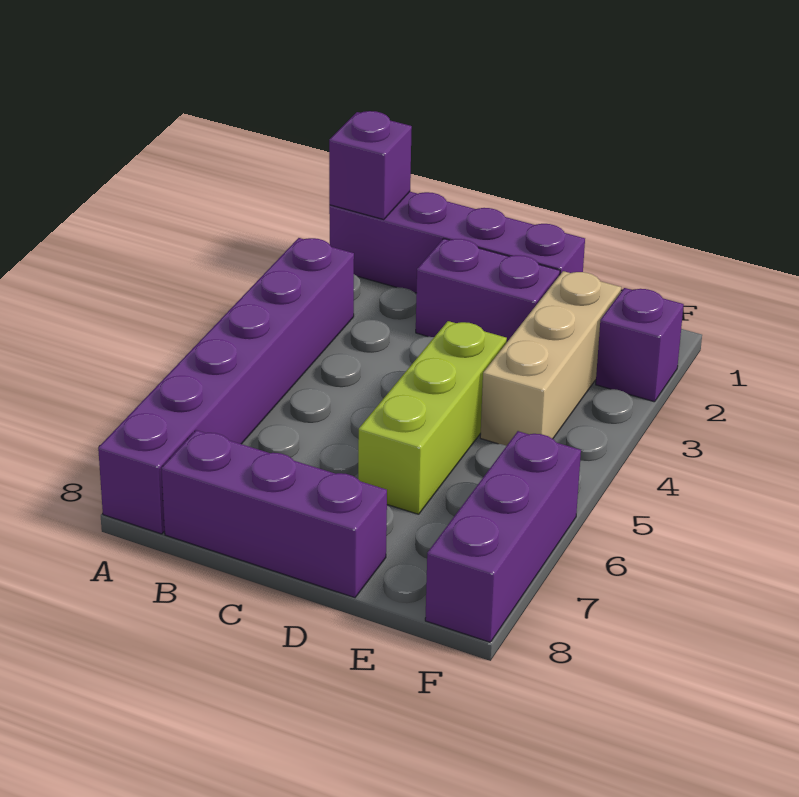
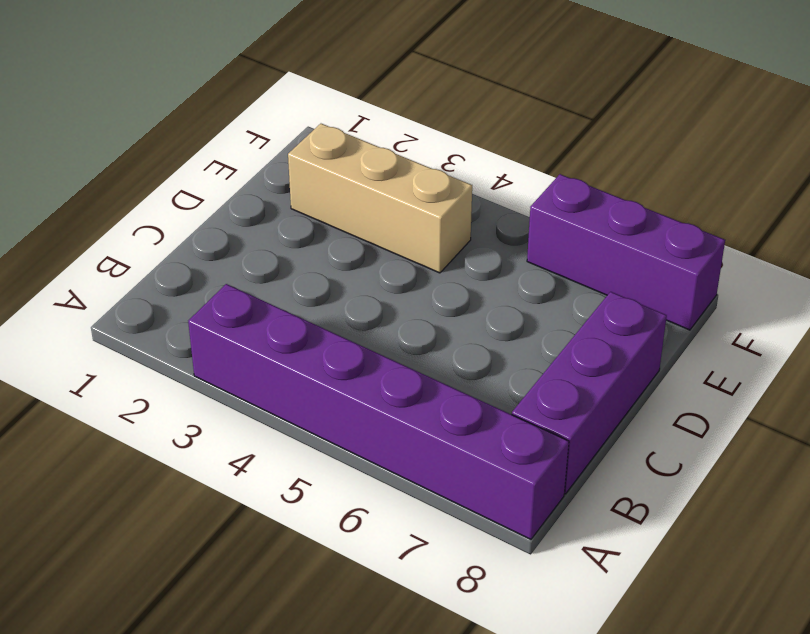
none -> purple 1x4 brick [329,192,585,293]
none -> purple 1x2 brick [416,239,560,342]

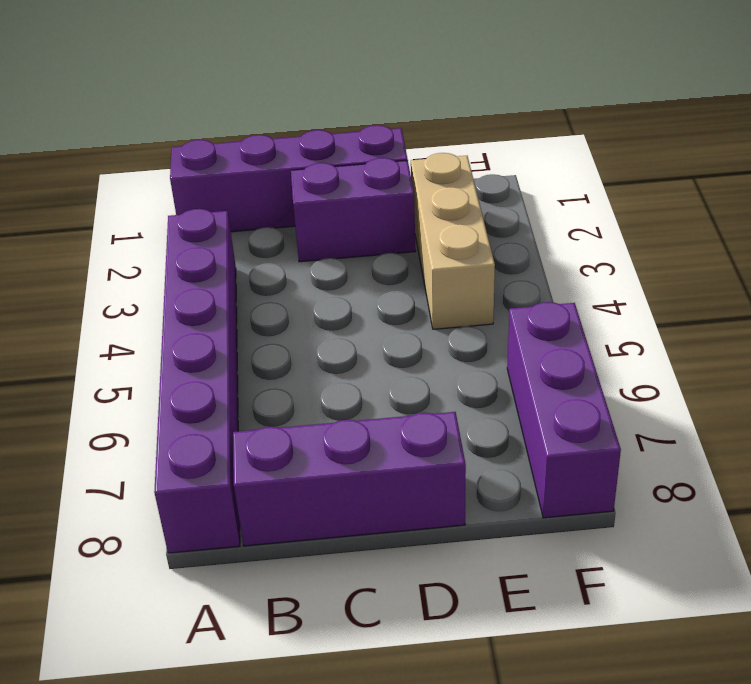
none -> lime 1x3 brick [358,321,507,514]
none -> purple 1x1 brick [596,288,684,402]

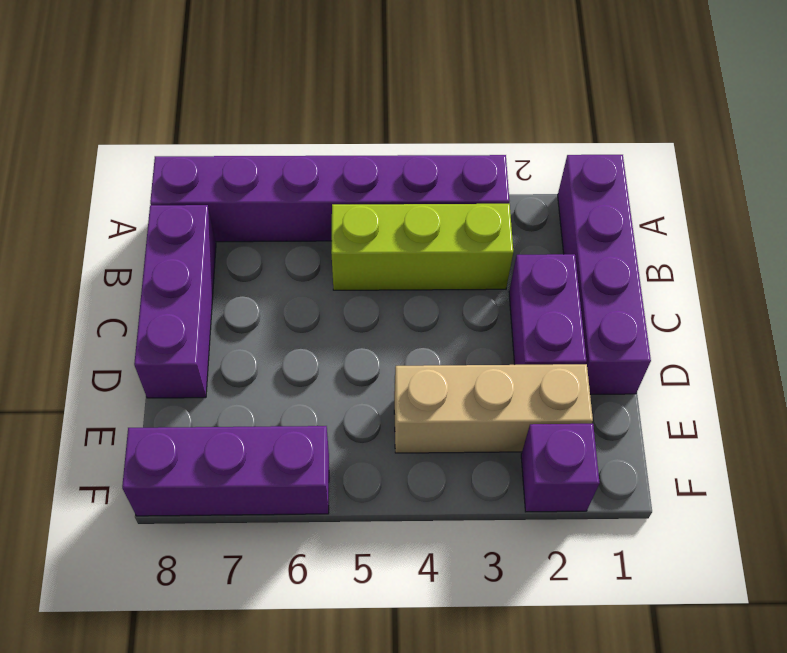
lime 1x3 brick [331,204,513,290] -> lime 1x3 brick moved to [358,321,507,514]
none -> purple 1x1 brick [329,111,412,220]

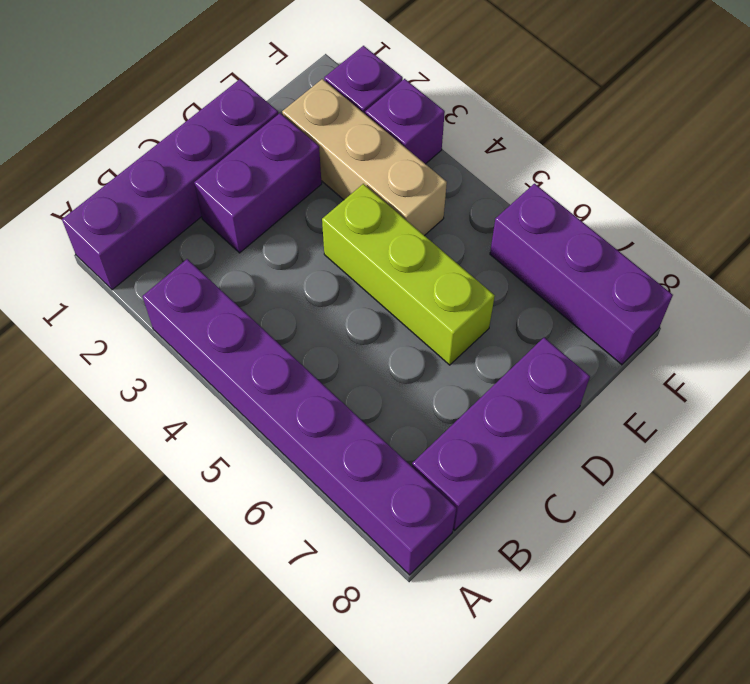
purple 1x1 brick [365,79,445,164] -> purple 1x1 brick moved to [329,111,412,220]

